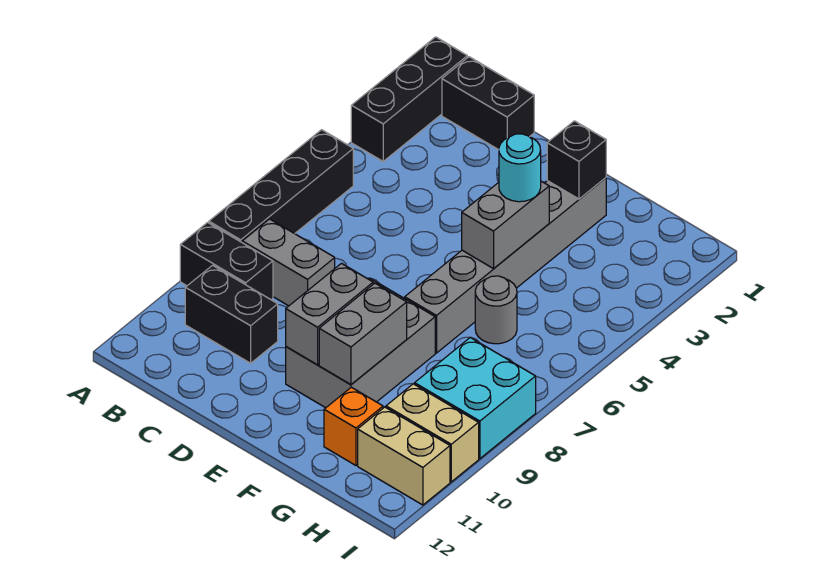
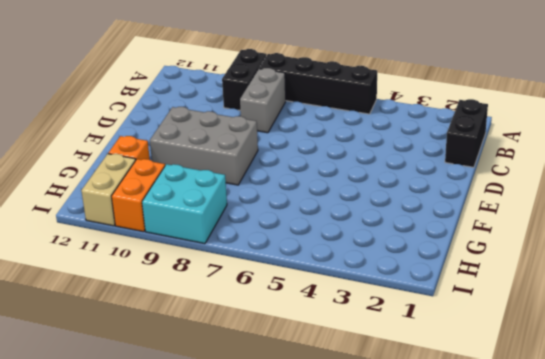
orange 1x2 brick [112,159,165,232] -> tan 1x2 brick [386,384,479,482]
none -> black 1x3 brick [351,37,467,161]
none -> black 1x2 brick [185,265,278,363]
none -> grey 1x6 brick [405,178,606,353]

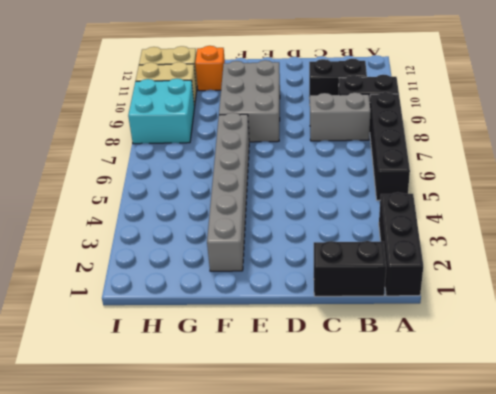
none -> grey 1x1 round brick [475,276,517,344]
none -> grey 1x2 brick [286,263,373,365]
none -> black 1x1 brick [547,121,606,199]

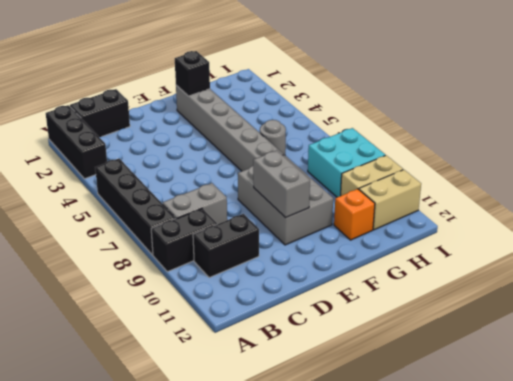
none -> grey 1x2 brick [462,181,549,269]
none -> grey 1x2 brick [319,283,407,385]
none -> cyan 1x1 round brick [499,134,541,202]

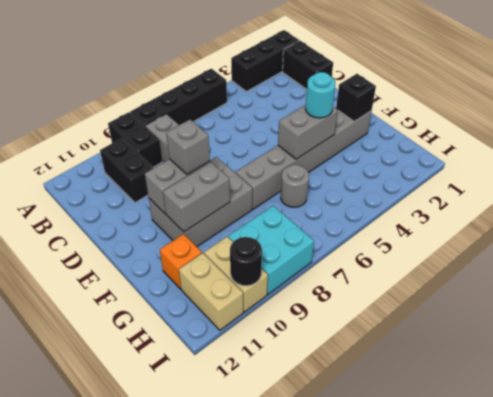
grey 1x1 brick [166,120,210,175] -> none
black 1x1 round brick [230,237,262,286] -> none

